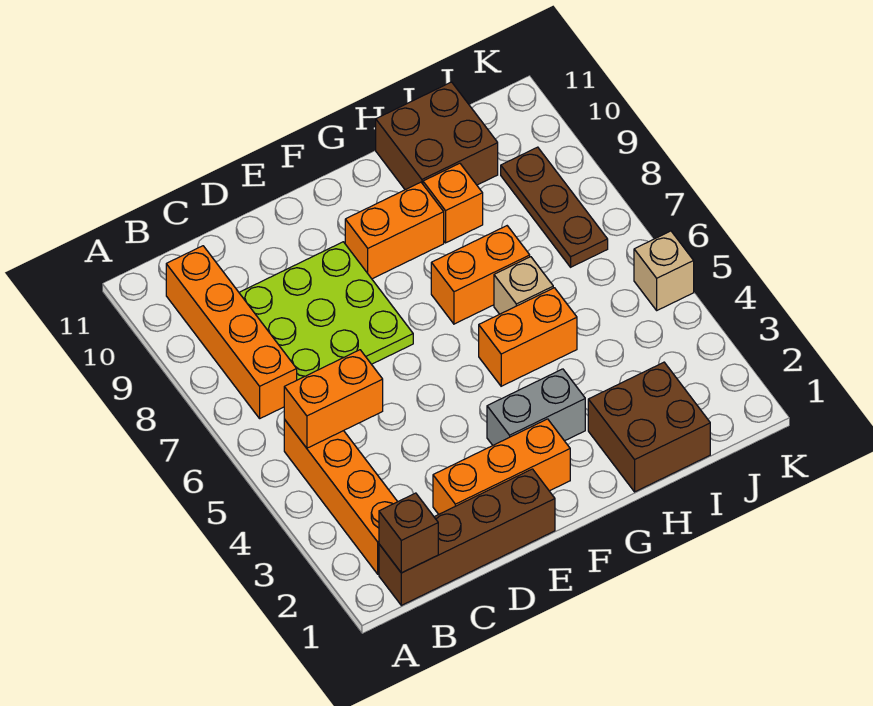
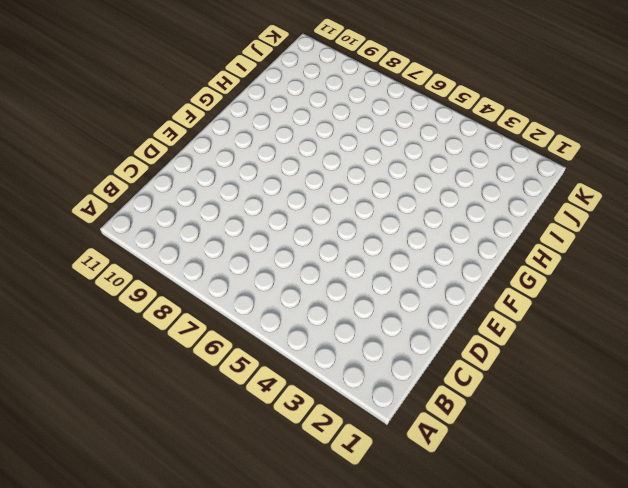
none -> brown 1x4 brick [379,469,555,605]
none -> orange 1x4 brick [284,419,398,574]
none -> orange 1x4 brick [166,246,297,418]

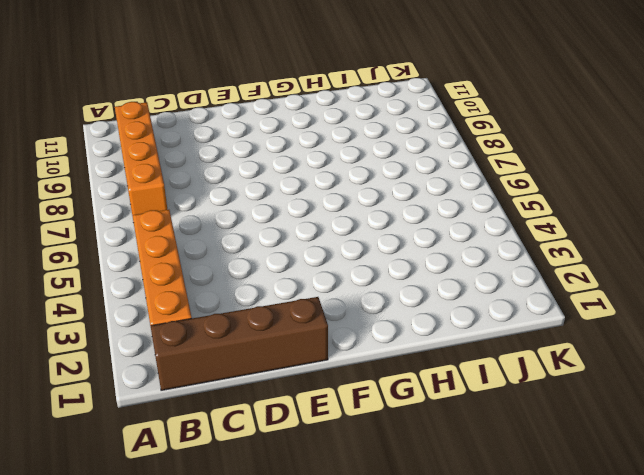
none -> lime 3x3 plate [239,242,413,380]
none -> orange 1x3 brick [433,419,570,514]
none -> grey 1x2 brick [487,369,585,445]

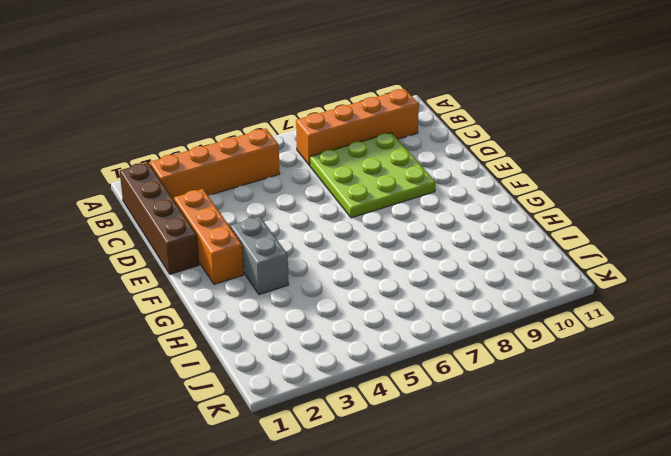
none -> orange 1x2 brick [345,182,444,279]
none -> orange 1x2 brick [479,288,577,386]
none -> orange 1x2 brick [431,226,530,324]

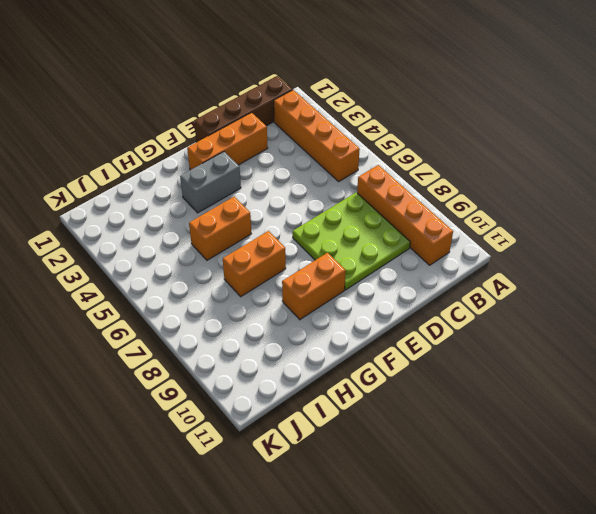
none -> brown 2x2 brick [588,362,710,492]
none -> tan 1x1 brick [494,257,553,314]
none -> orange 1x1 brick [423,163,483,243]

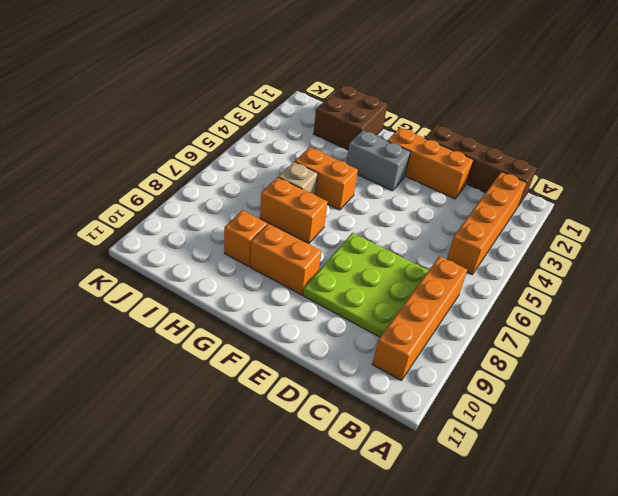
none -> brown 2x2 brick [376,82,498,190]
none -> brown 1x3 plate [501,147,608,267]
none -> tan 1x1 brick [634,231,694,310]

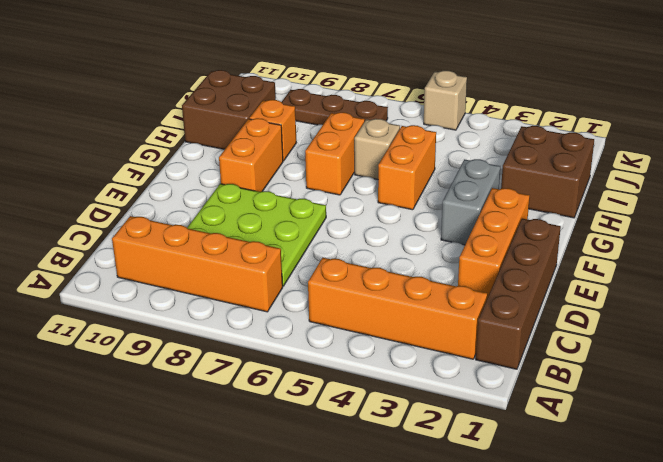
none -> brown 1x1 brick [379,493,438,573]
none -> orange 1x2 brick [284,350,383,448]

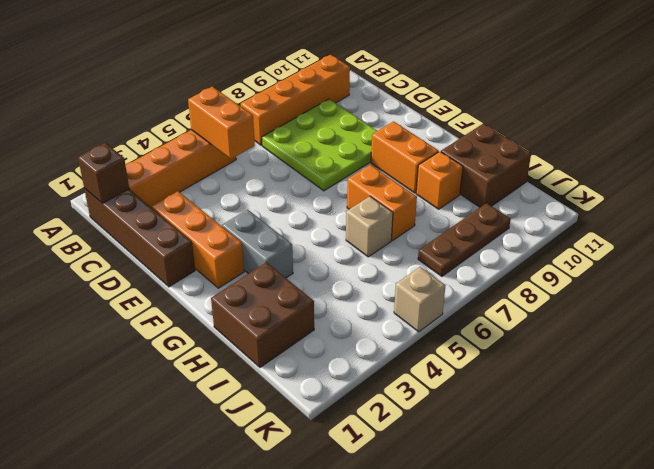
none -> orange 1x2 brick [479,288,577,386]

